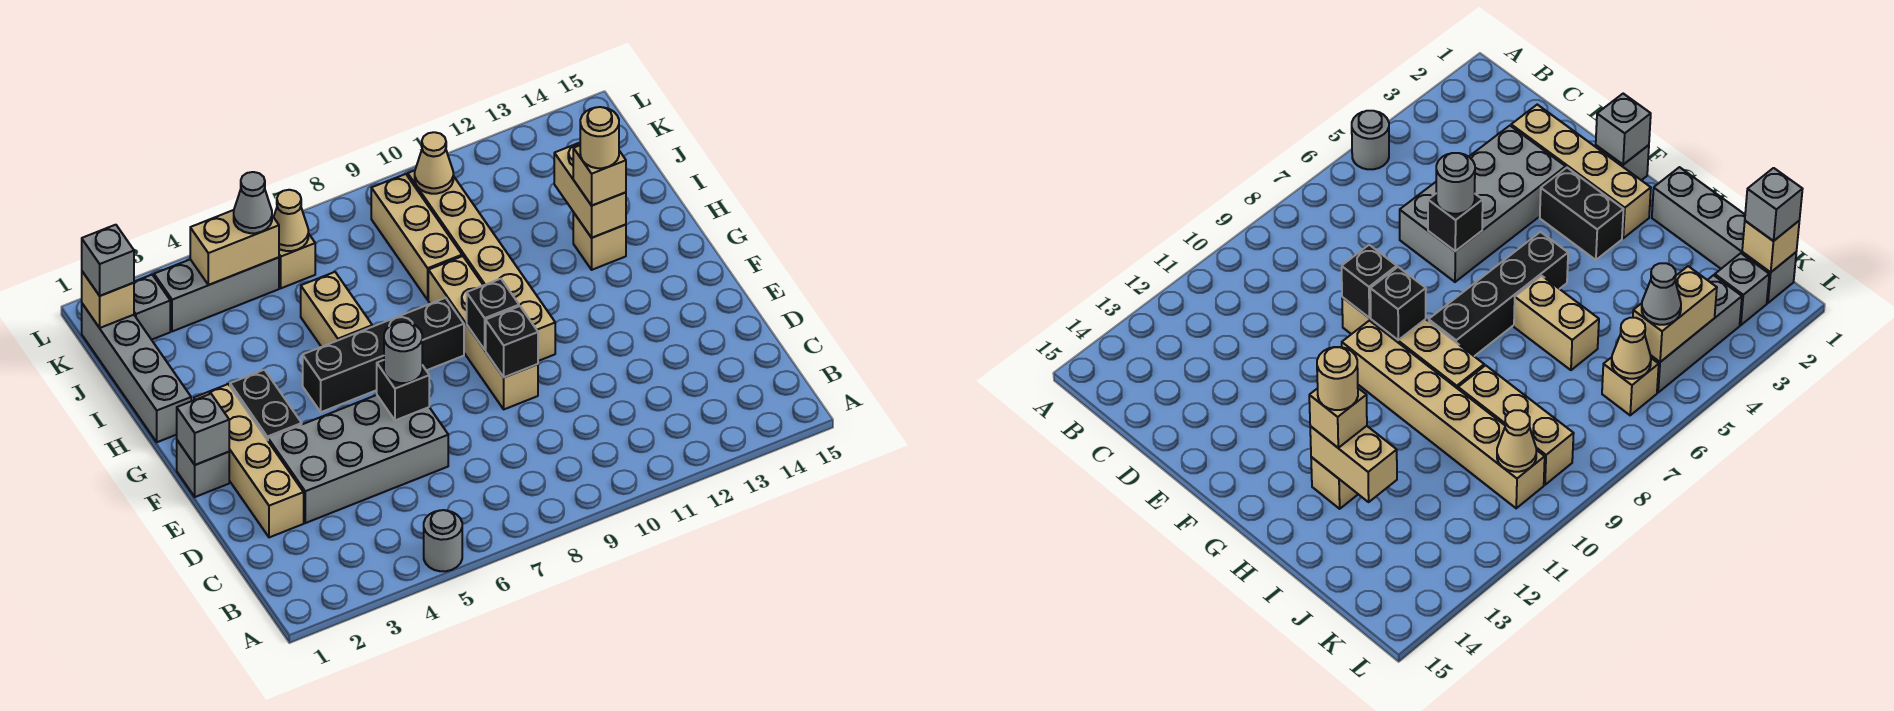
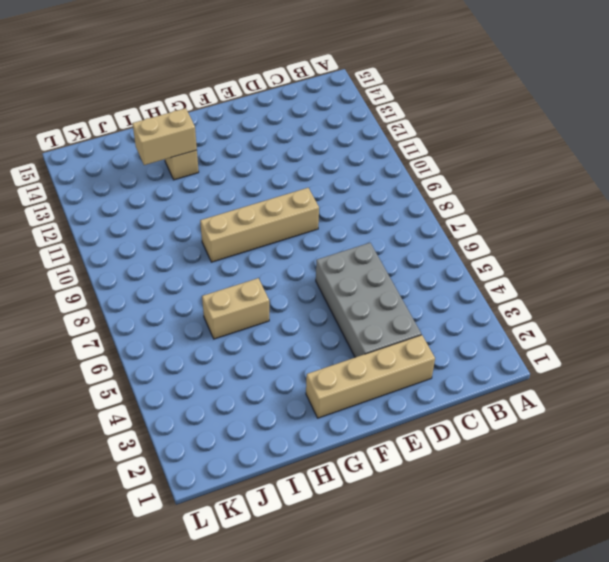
none -> grey 1x1 round brick [424,510,462,571]
none -> grey 1x1 brick [177,440,229,497]
none -> black 1x2 brick [230,370,302,440]

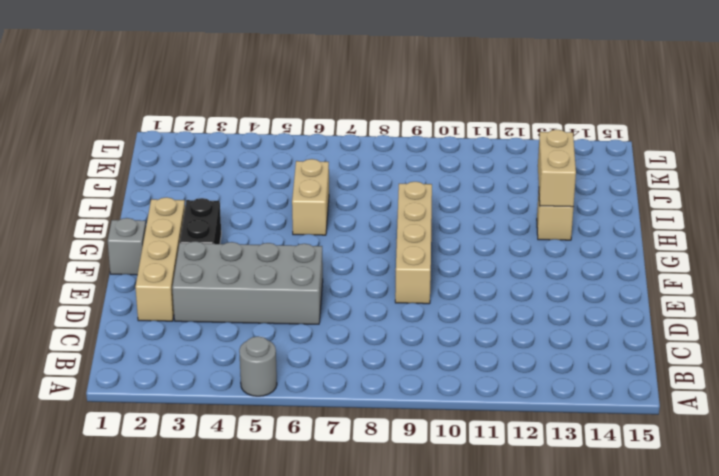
none -> tan 1x6 brick [408,170,555,361]
none -> black 1x4 brick [303,298,464,412]
none -> grey 1x4 brick [82,304,191,442]

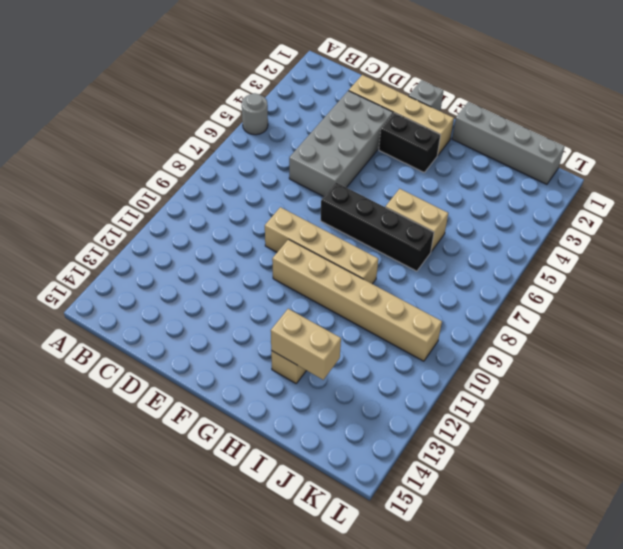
black 1x4 brick [320,183,434,271] -> black 1x4 brick turned to [303,298,464,412]
none -> tan 1x3 brick [371,174,462,300]
none -> grey 1x1 brick [134,275,170,340]
none -> grey 1x3 brick [154,257,279,331]

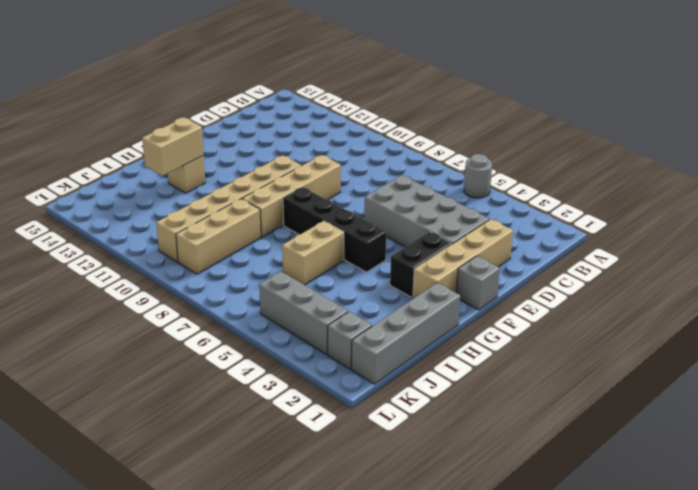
none -> tan 1x1 brick [279,233,315,288]
none -> black 1x1 brick [377,360,429,420]
none -> black 1x1 brick [486,306,538,377]

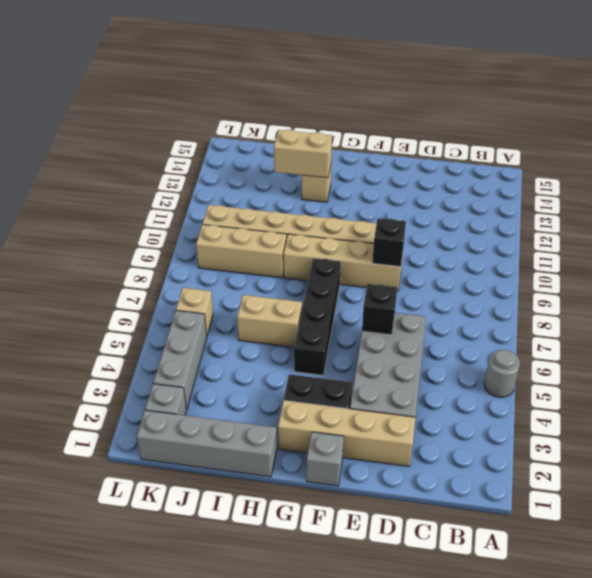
none -> grey 1x1 brick [177,394,229,465]
none -> black 1x1 brick [467,279,519,350]
none -> tan 1x1 brick [82,272,134,328]

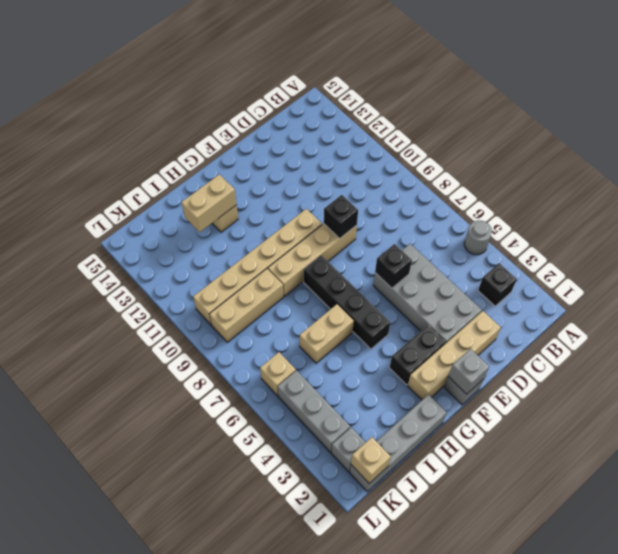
black 1x1 brick [478,263,517,306] -> black 1x1 brick moved to [467,279,519,350]
none -> tan 1x2 brick [190,210,279,285]
none -> tan 1x1 cone [274,190,308,251]
none -> tan 1x1 cone [415,132,453,194]

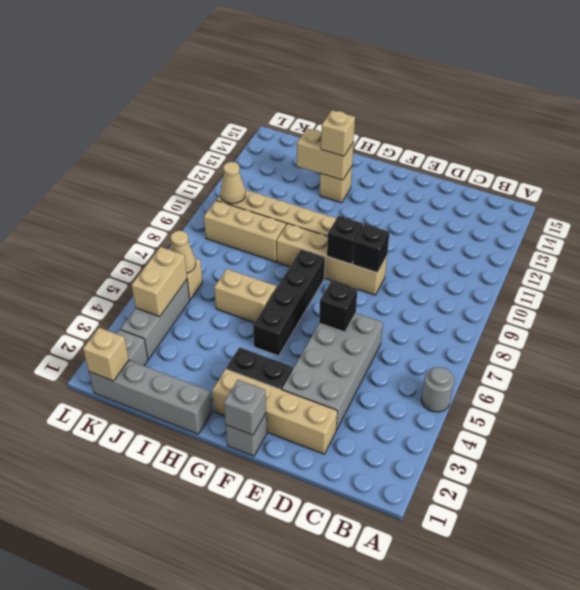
none -> grey 1x1 round brick [384,322,422,383]
none -> grey 1x1 brick [82,225,134,296]
none -> grey 1x1 cone [234,172,272,233]

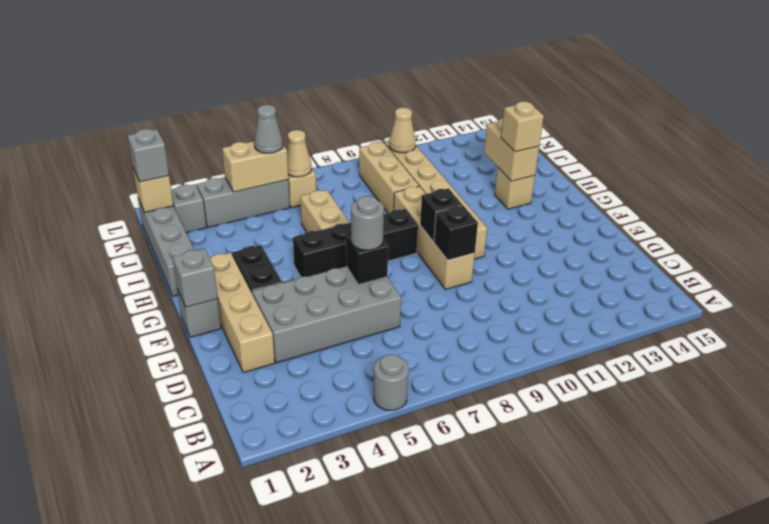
none -> tan 1x1 round brick [580,107,619,168]

